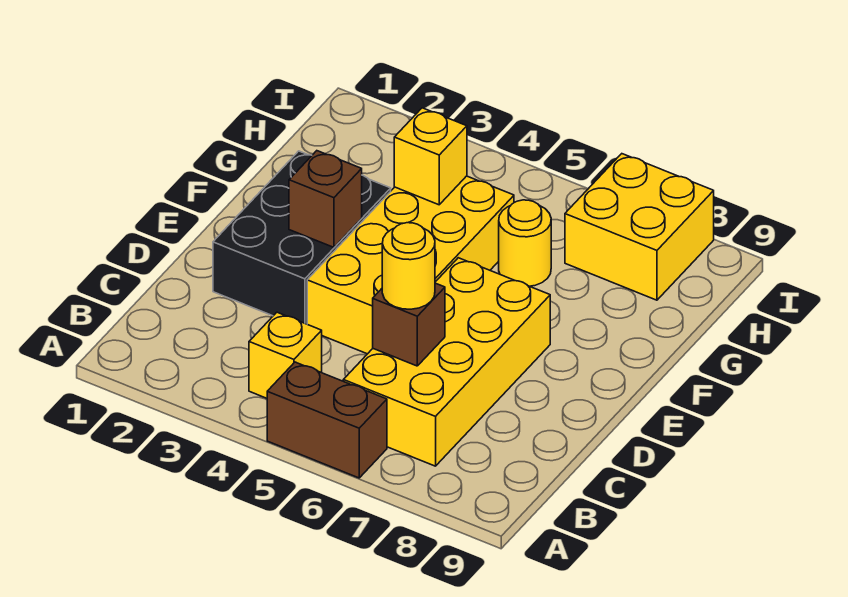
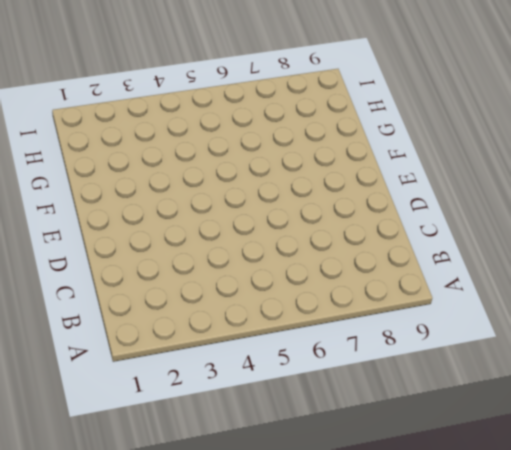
none -> brown 1x2 brick [267,362,387,478]
none -> yellow 1x1 brick [249,312,322,398]

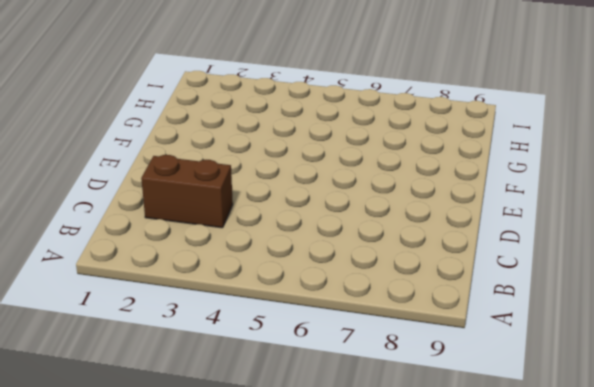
brown 1x2 brick [141,155,233,228] -> brown 1x2 brick moved to [267,362,387,478]
none -> yellow 1x1 brick [249,312,322,398]
none -> yellow 2x4 brick [343,258,550,466]

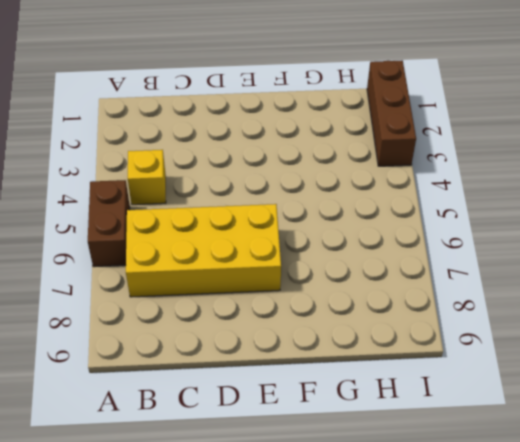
brown 1x3 brick [367,60,416,166] -> none
none -> black 2x3 brick [213,151,391,324]
none -> yellow 2x4 brick [307,176,514,354]

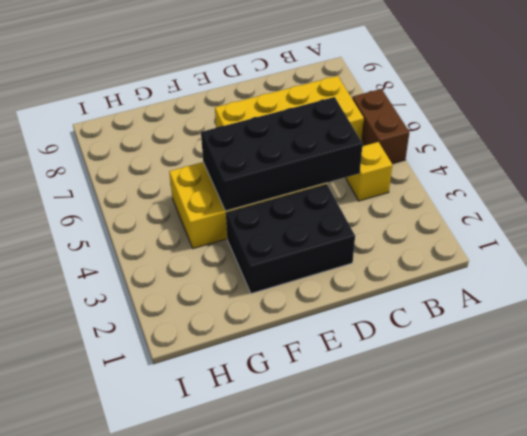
black 2x4 brick [201,97,363,211] -> none
none -> yellow 1x1 round brick [499,200,551,286]
none -> yellow 2x2 brick [565,154,714,300]

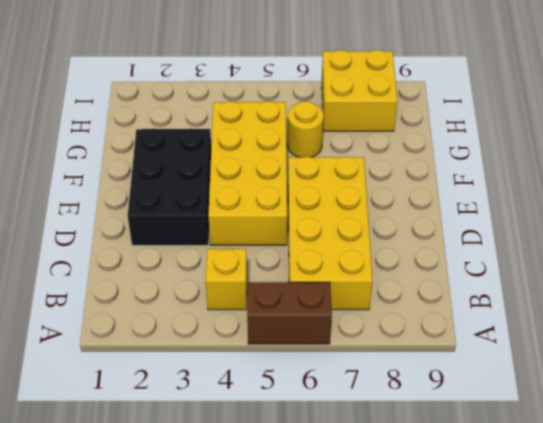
none -> brown 1x1 brick [373,283,445,366]
none -> brown 1x1 brick [289,151,362,247]

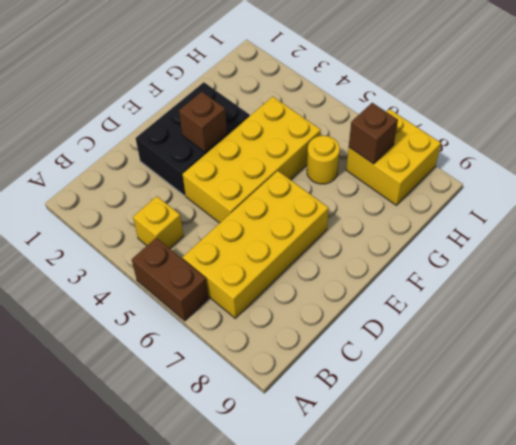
brown 1x1 brick [349,103,398,164] -> brown 1x1 brick moved to [373,283,445,366]
none -> yellow 1x1 brick [394,108,467,205]
none -> yellow 1x1 round brick [382,223,435,309]

